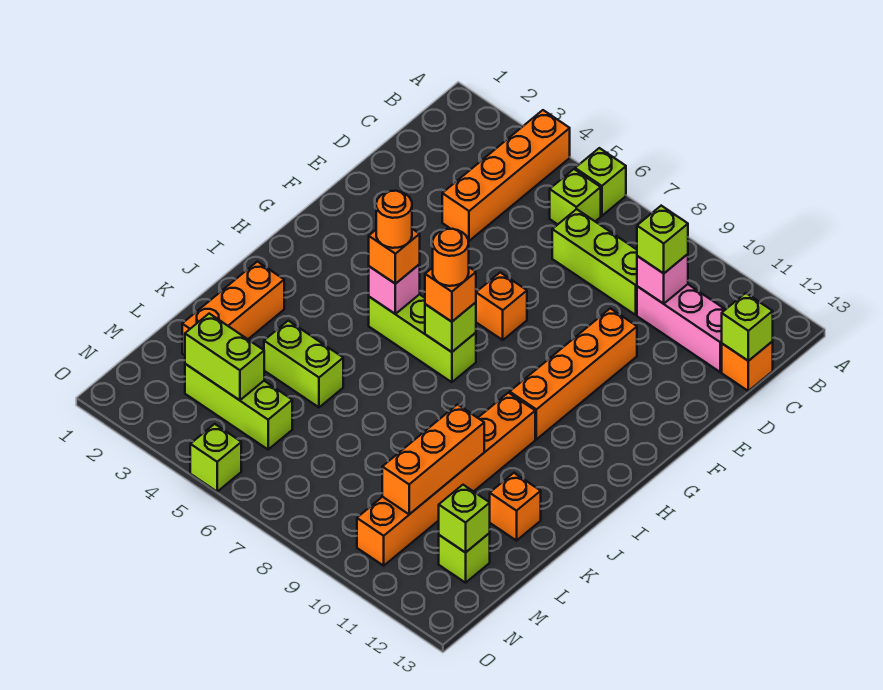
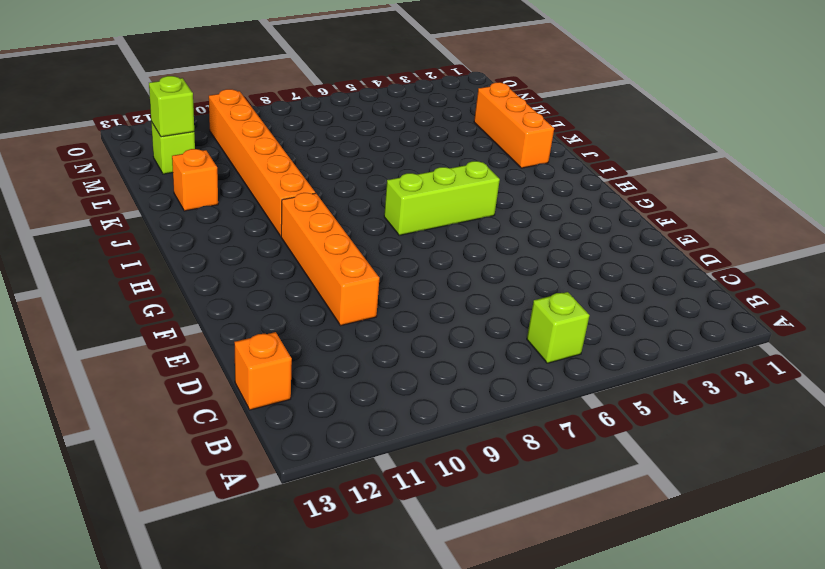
none -> orange 1x4 brick [442,110,570,241]
none -> lime 1x1 brick [575,148,626,216]
none -> lime 1x3 brick [552,209,637,315]

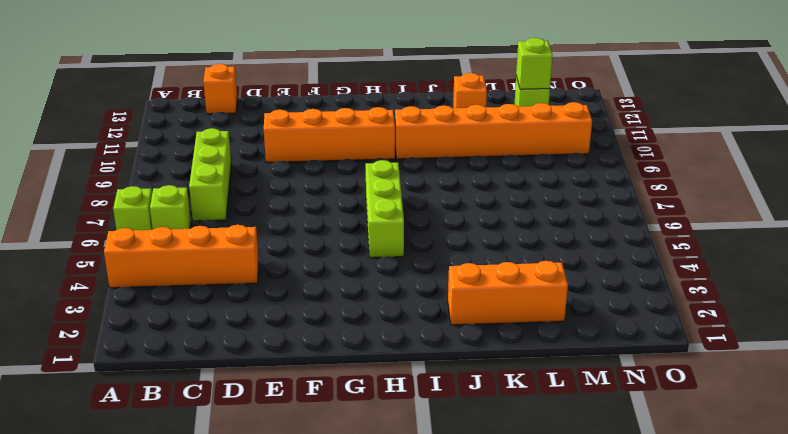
none -> pink 1x3 brick [637,284,726,372]
none -> orange 1x1 brick [476,272,527,340]
none -> lime 1x2 brick [264,321,343,407]

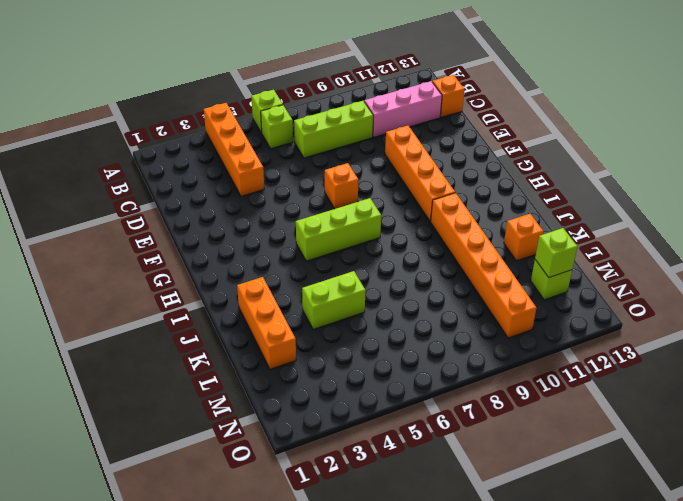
none -> lime 1x3 brick [185,364,292,449]
none -> lime 1x1 brick [190,424,241,492]
none -> pink 1x1 brick [637,254,688,304]

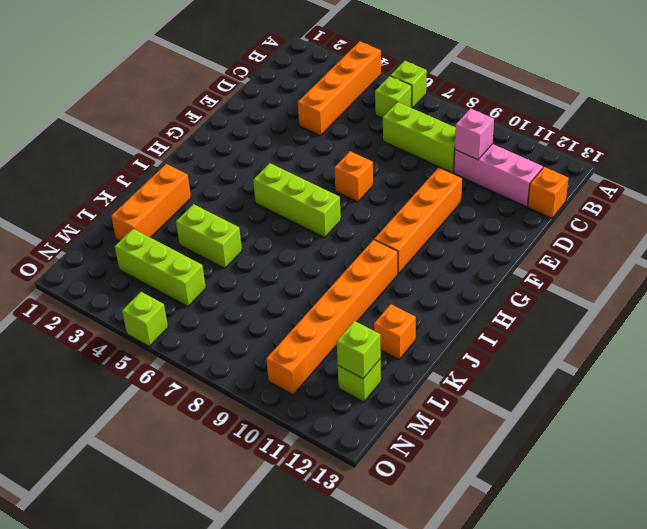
none -> lime 1x1 brick [722,293,773,361]
none -> pink 1x1 brick [369,264,420,314]
none -> lime 1x1 brick [425,302,476,352]

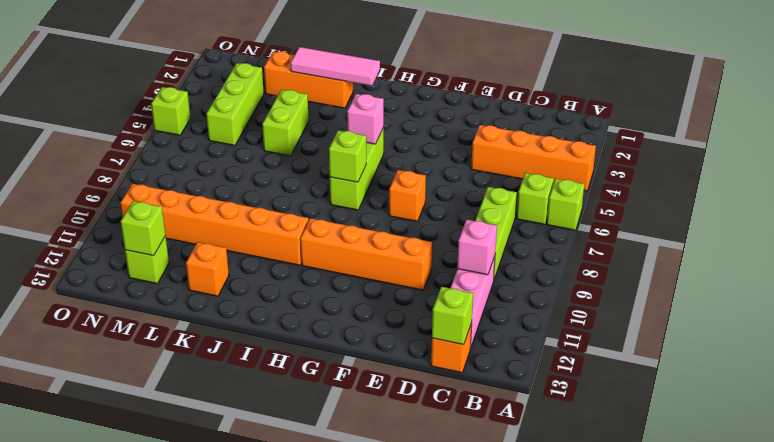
pink 1x3 tile [291,47,380,86] -> none
none -> orange 1x3 brick [382,405,484,514]
none -> lime 1x2 brick [185,314,264,400]
none -> lime 1x1 brick [637,206,688,273]

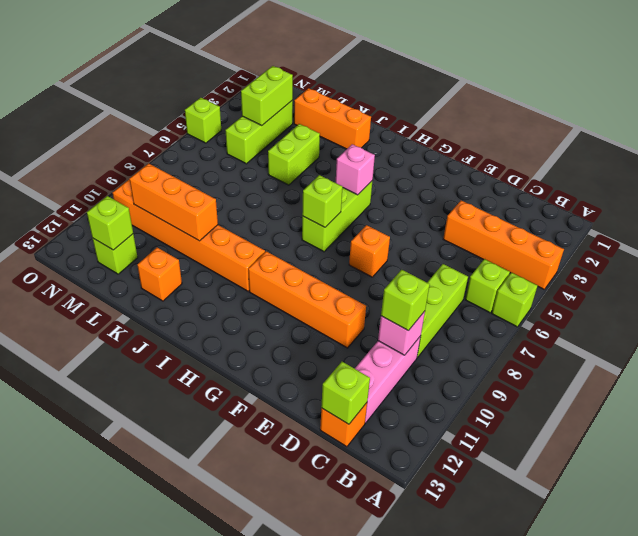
none -> orange 1x1 brick [369,229,420,284]
none -> orange 1x1 brick [425,267,476,322]
none -> orange 1x1 round brick [376,191,412,248]

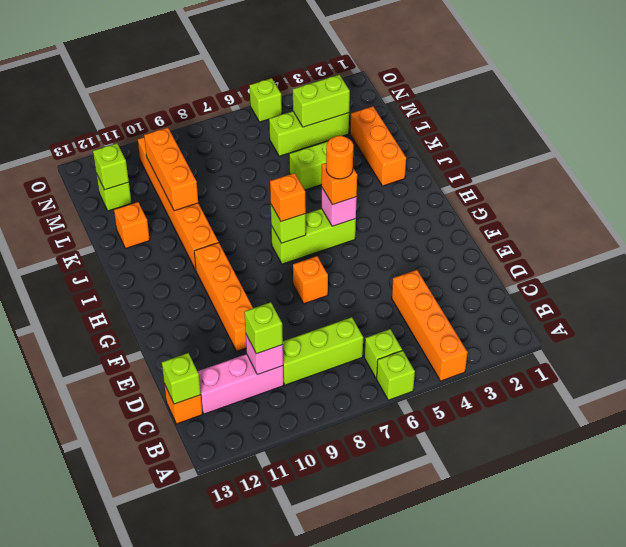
none -> orange 1x1 round brick [433,229,469,286]

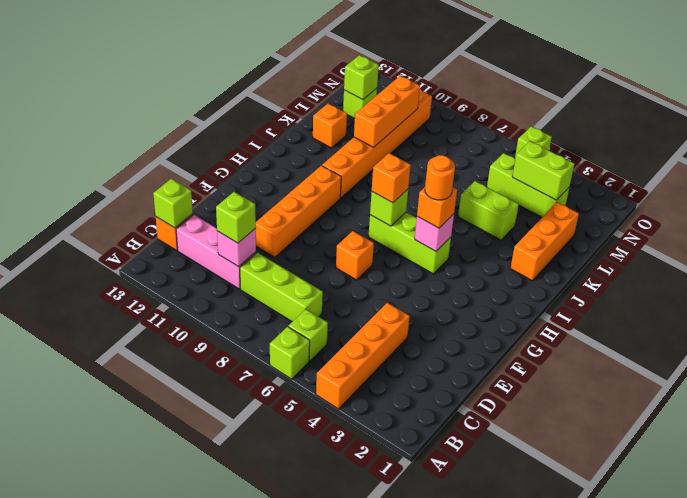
none -> orange 1x1 round brick [433,229,469,286]

